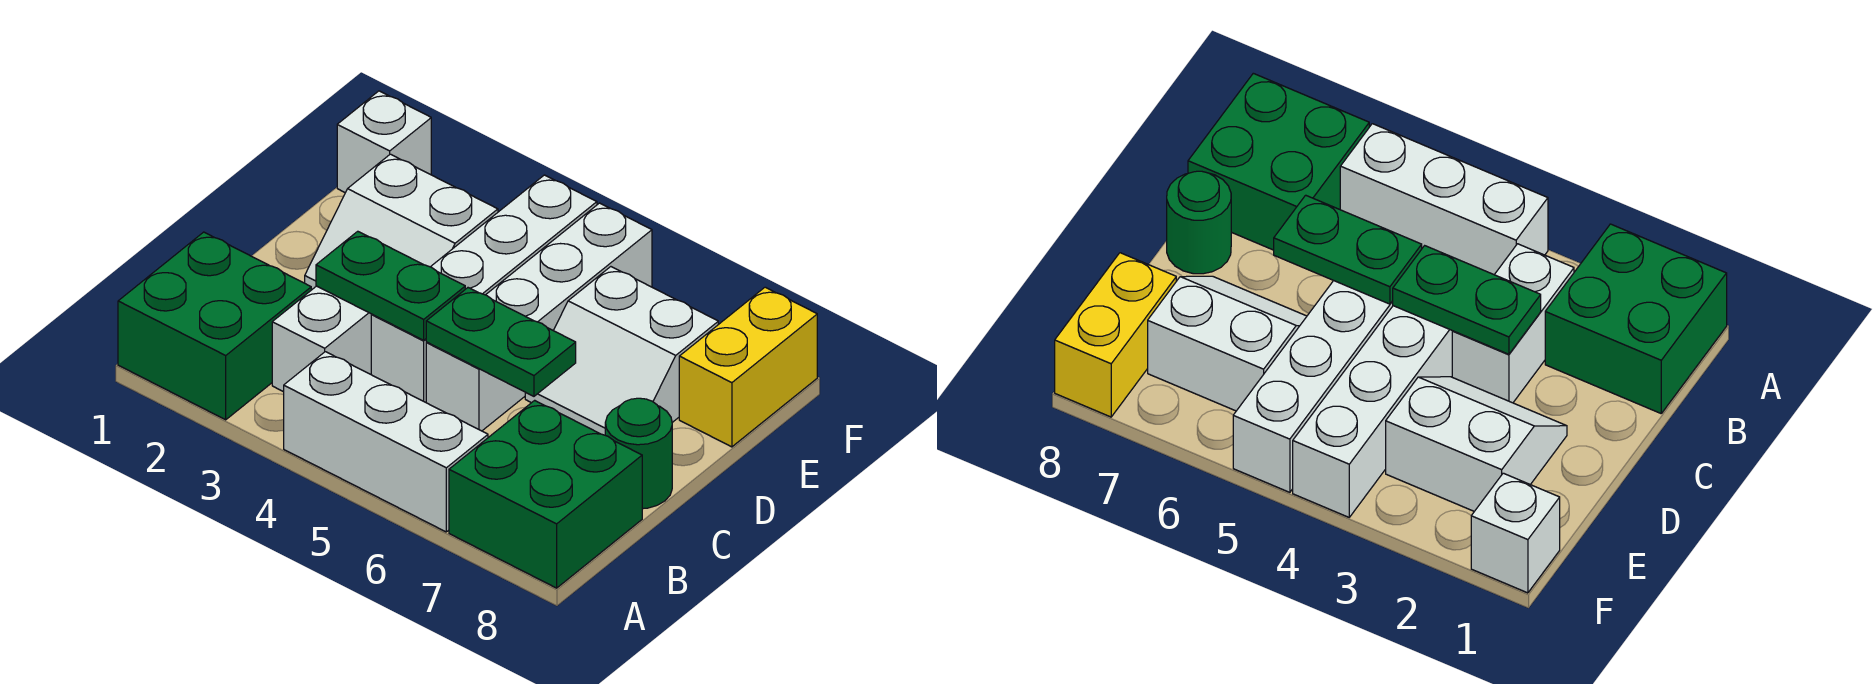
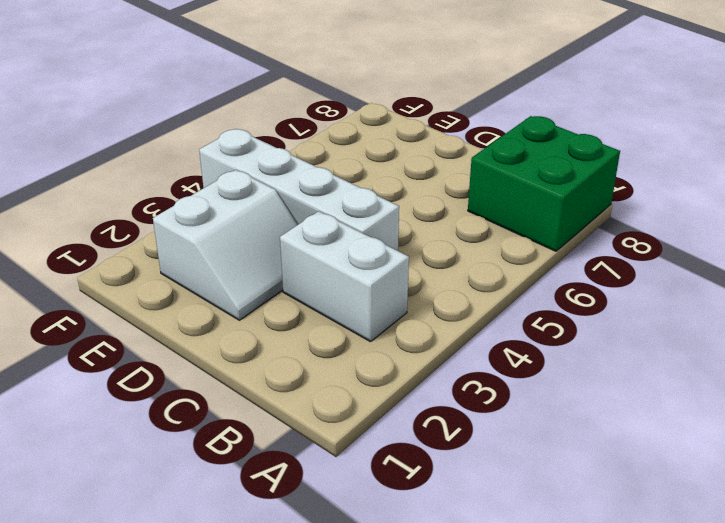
none -> green 2x2 brick [118,232,311,420]
none -> white 1x3 brick [284,352,488,532]
none -> white 1x4 brick [426,203,652,431]

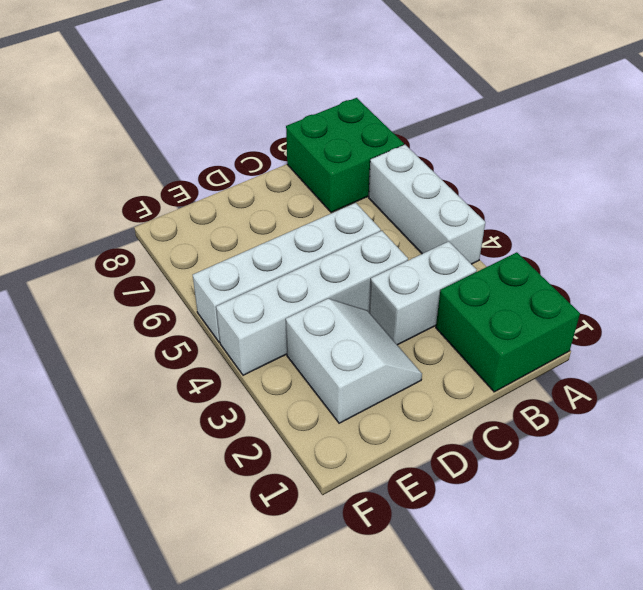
none -> green 1x1 round brick [605,398,672,509]
none -> white 2x2 slope [525,267,718,435]
none -> yellow 1x2 brick [679,287,817,447]

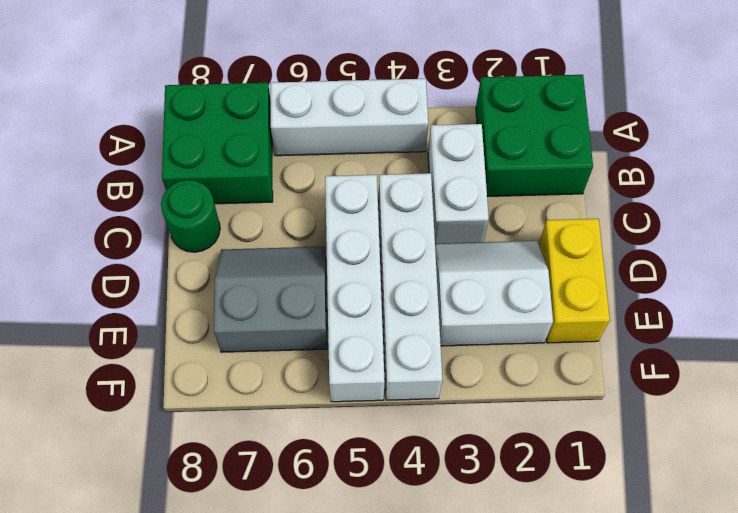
yellow 1x2 brick [539,219,610,343] -> yellow 1x2 brick moved to [679,287,817,447]
grey 2x2 slope [214,247,327,352] -> white 2x2 slope [525,267,718,435]
none -> white 1x1 brick [337,91,431,193]
none -> green 1x2 plate [316,231,465,340]
none -> green 1x2 plate [426,288,576,396]

